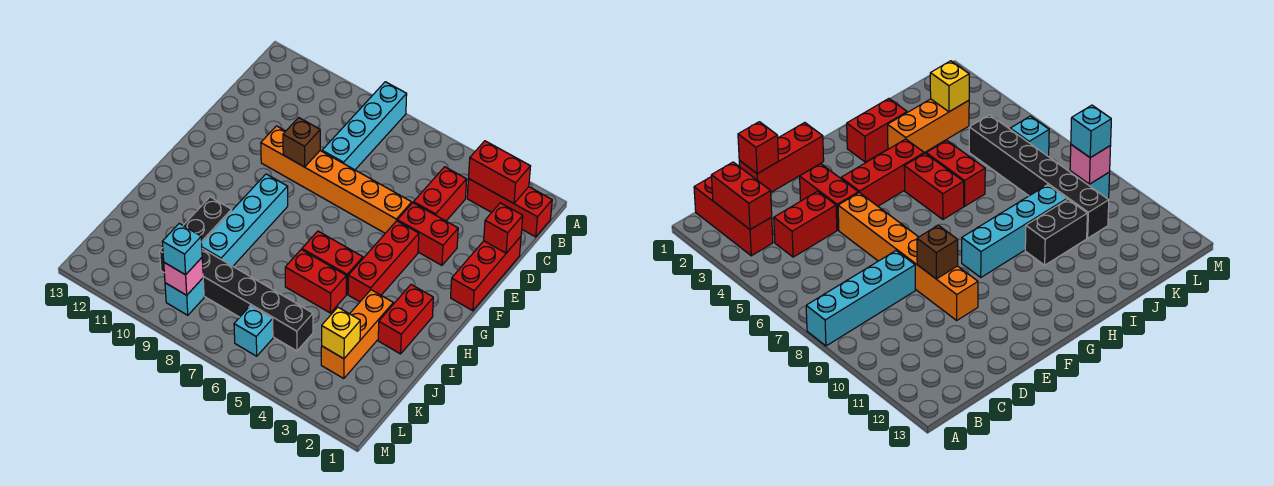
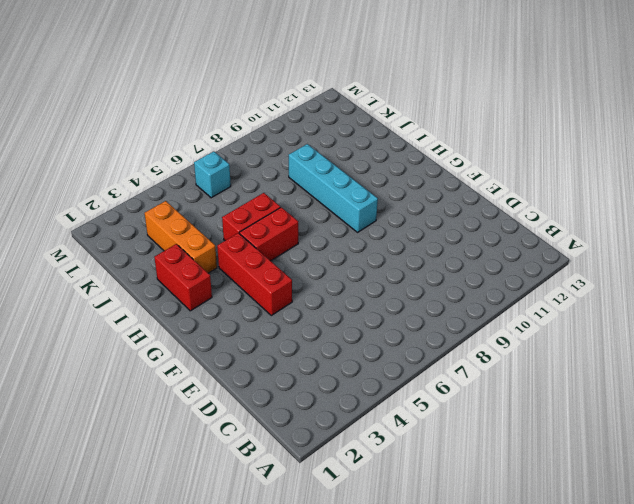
none -> cyan 1x4 brick [322,82,407,170]
none -> red 1x3 brick [467,179,552,237]
none -> red 1x2 brick [414,167,467,221]

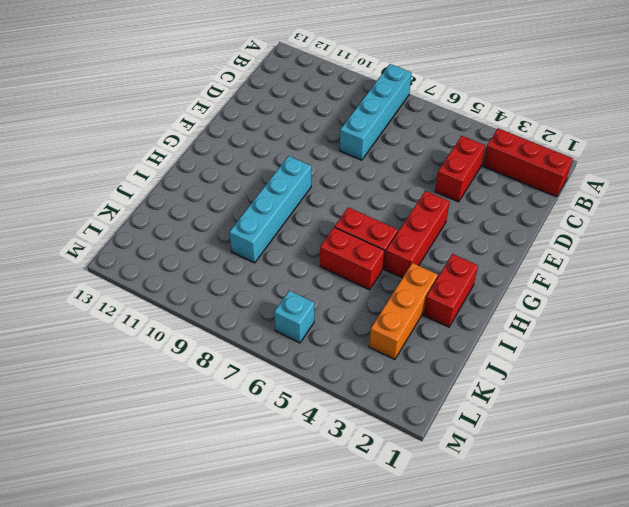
none -> red 1x3 brick [451,237,521,311]
none -> red 1x2 brick [397,203,458,265]
none -> orange 1x6 brick [261,126,412,233]

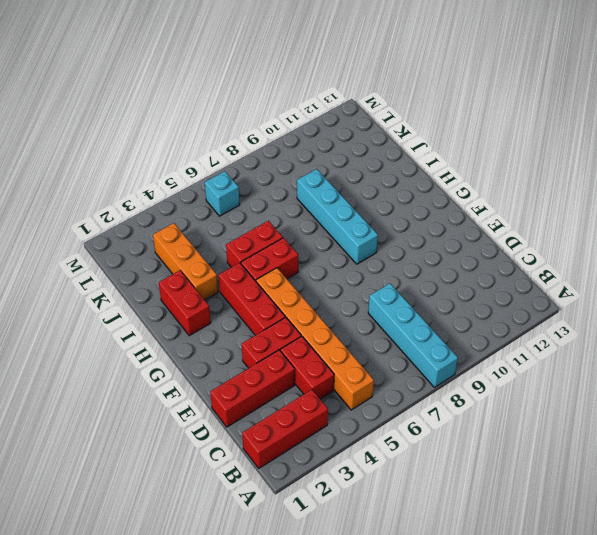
orange 1x6 brick [256,268,374,410] -> orange 1x6 brick turned to [261,126,412,233]
red 1x3 brick [210,350,295,427] -> red 1x3 brick turned to [451,237,521,311]
none -> black 1x2 brick [183,197,232,242]
none -> black 1x6 brick [160,248,313,351]
none -> cyan 1x1 brick [165,278,204,315]

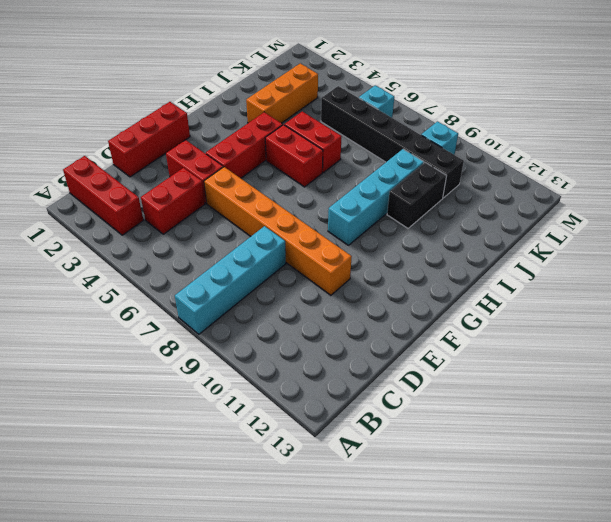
none -> red 1x2 brick [378,285,433,354]
none -> red 1x2 brick [469,141,531,203]
none -> red 1x1 brick [484,203,523,253]

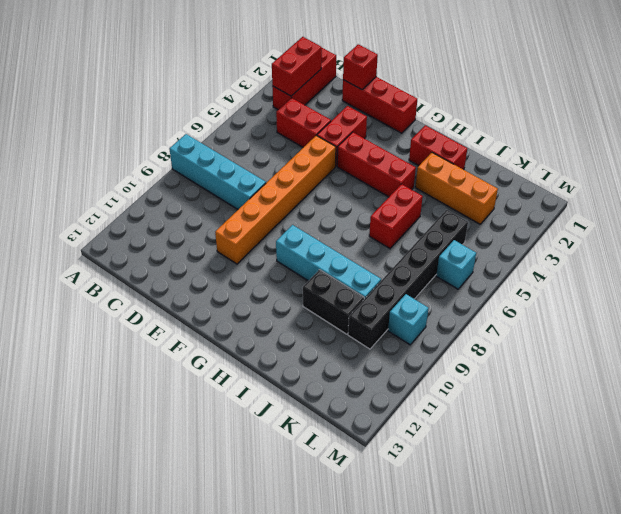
none -> red 1x2 brick [302,231,363,294]
none -> brown 1x1 brick [283,118,320,167]
none -> yellow 1x1 brick [322,307,360,359]

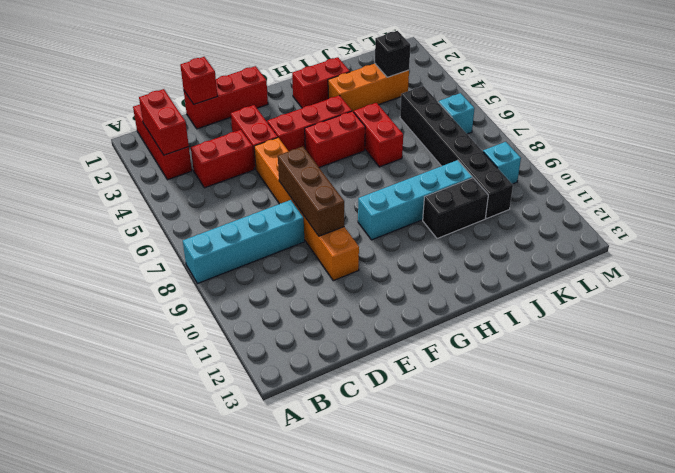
brown 1x3 brick [278,146,344,236] -> brown 1x1 brick [283,118,320,167]
red 1x2 brick [305,111,365,167] -> red 1x2 brick turned to [302,231,363,294]
black 1x1 brick [375,31,410,77] -> yellow 1x1 brick [322,307,360,359]
none -> pink 1x1 brick [164,258,203,295]
none -> cyan 1x1 brick [162,224,202,275]

